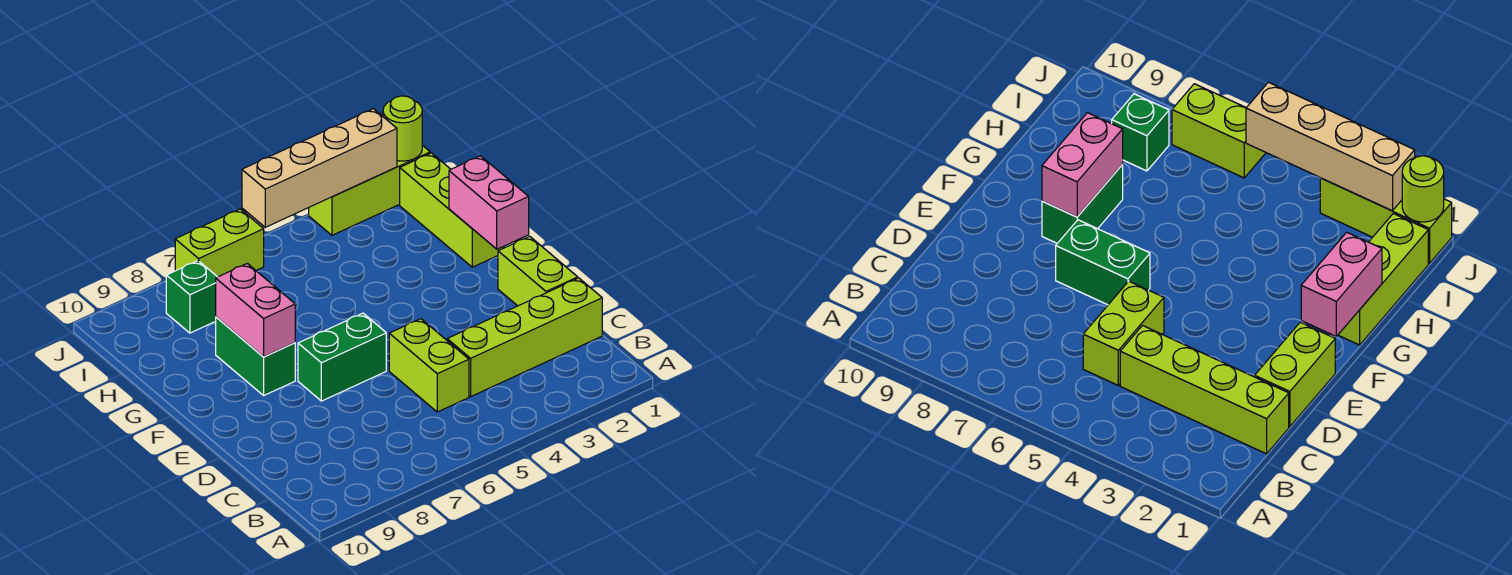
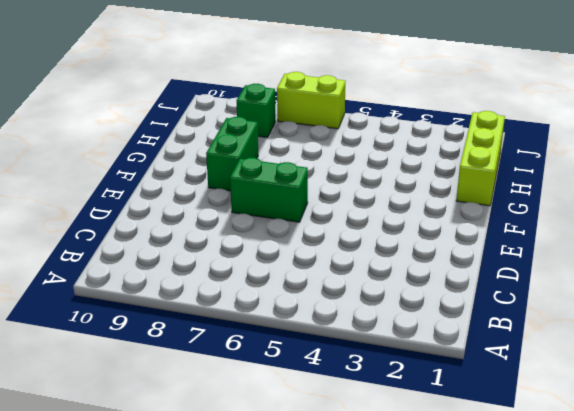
none -> lime 1x4 brick [447,278,602,397]
none -> lime 1x2 brick [389,319,469,412]
none -> lime 1x2 brick [498,236,578,306]

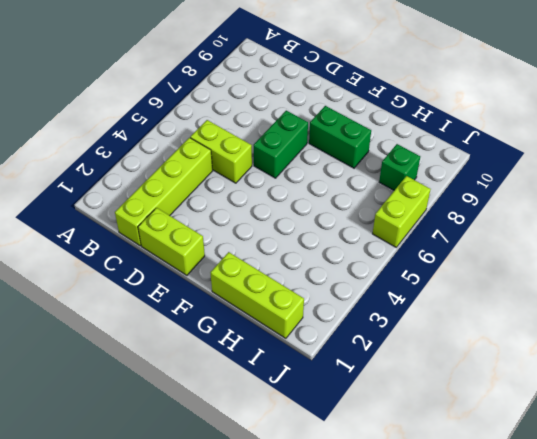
none -> lime 1x3 brick [309,145,430,235]
none -> pink 1x2 brick [449,156,529,249]
none -> pink 1x2 brick [216,263,295,357]

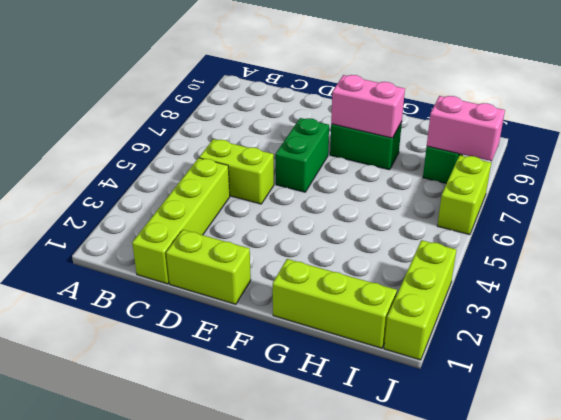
pink 1x2 brick [427,96,505,161] -> pink 1x2 brick moved to [449,156,529,249]
none -> lime 1x1 round brick [383,96,422,161]
none -> tan 1x4 brick [242,109,397,227]

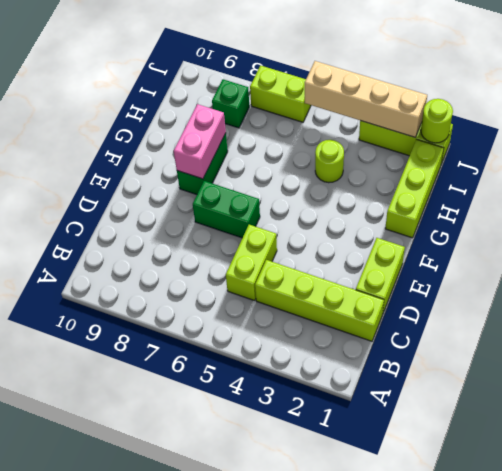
lime 1x1 round brick [315,140,344,183] -> none
none -> pink 1x2 brick [449,156,529,249]

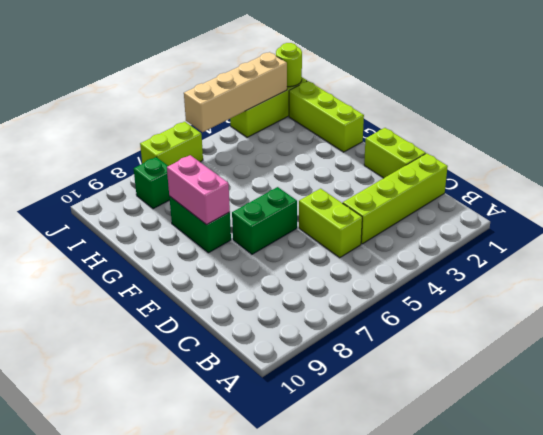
none -> pink 1x2 brick [449,156,529,249]

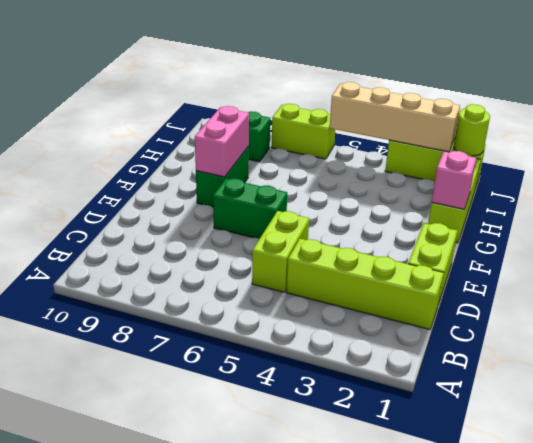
pink 1x1 brick [432,151,476,209] -> pink 1x2 brick [449,156,529,249]

